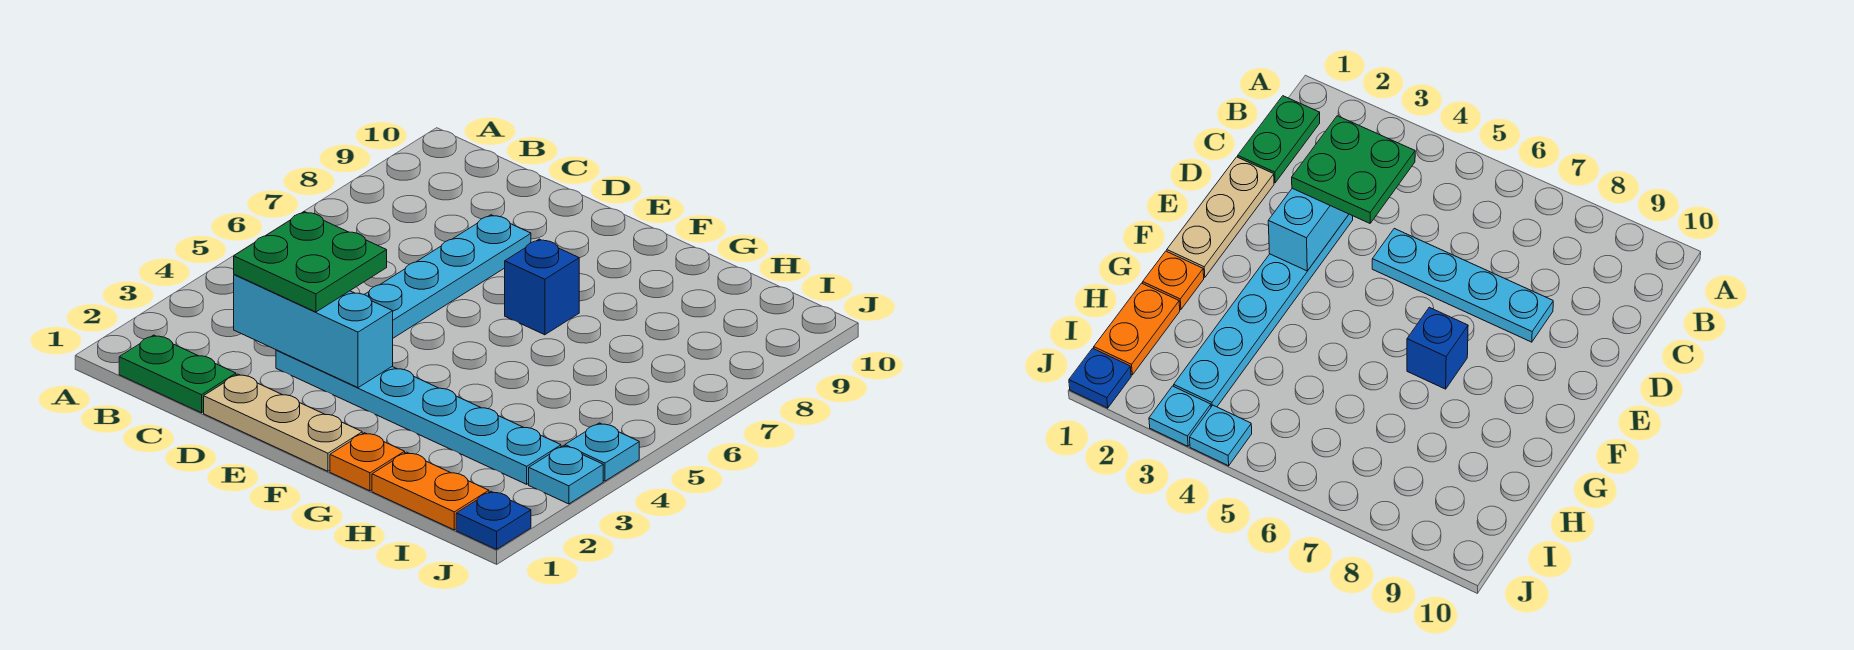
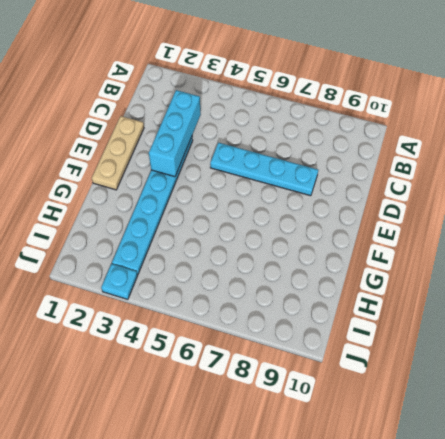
none -> green 1x2 plate [119,335,236,413]
none -> blue 1x1 brick [505,239,579,335]
none -> orange 1x1 plate [330,433,405,491]

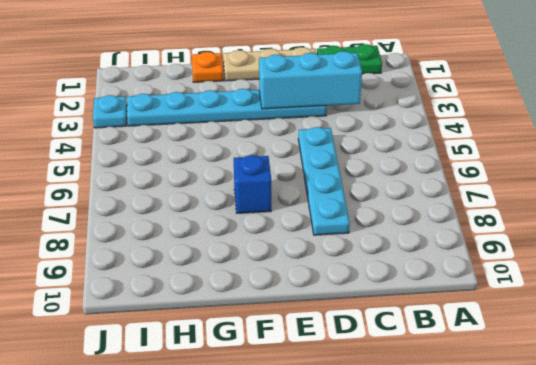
none -> orange 1x2 plate [372,452,489,530]
none -> blue 1x1 plate [456,491,531,549]
none -> cyan 1x1 plate [565,423,639,481]

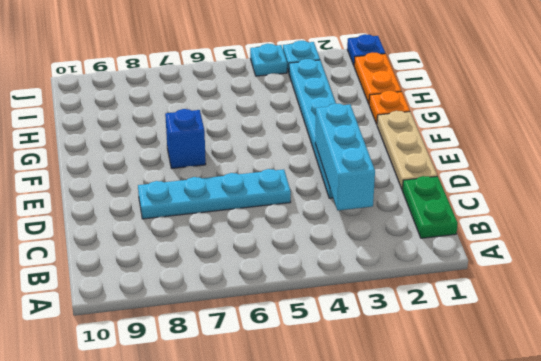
none -> green 2x2 plate [234,212,387,312]

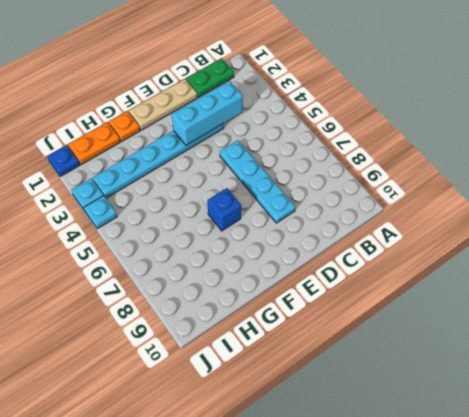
none -> green 2x2 plate [234,212,387,312]

